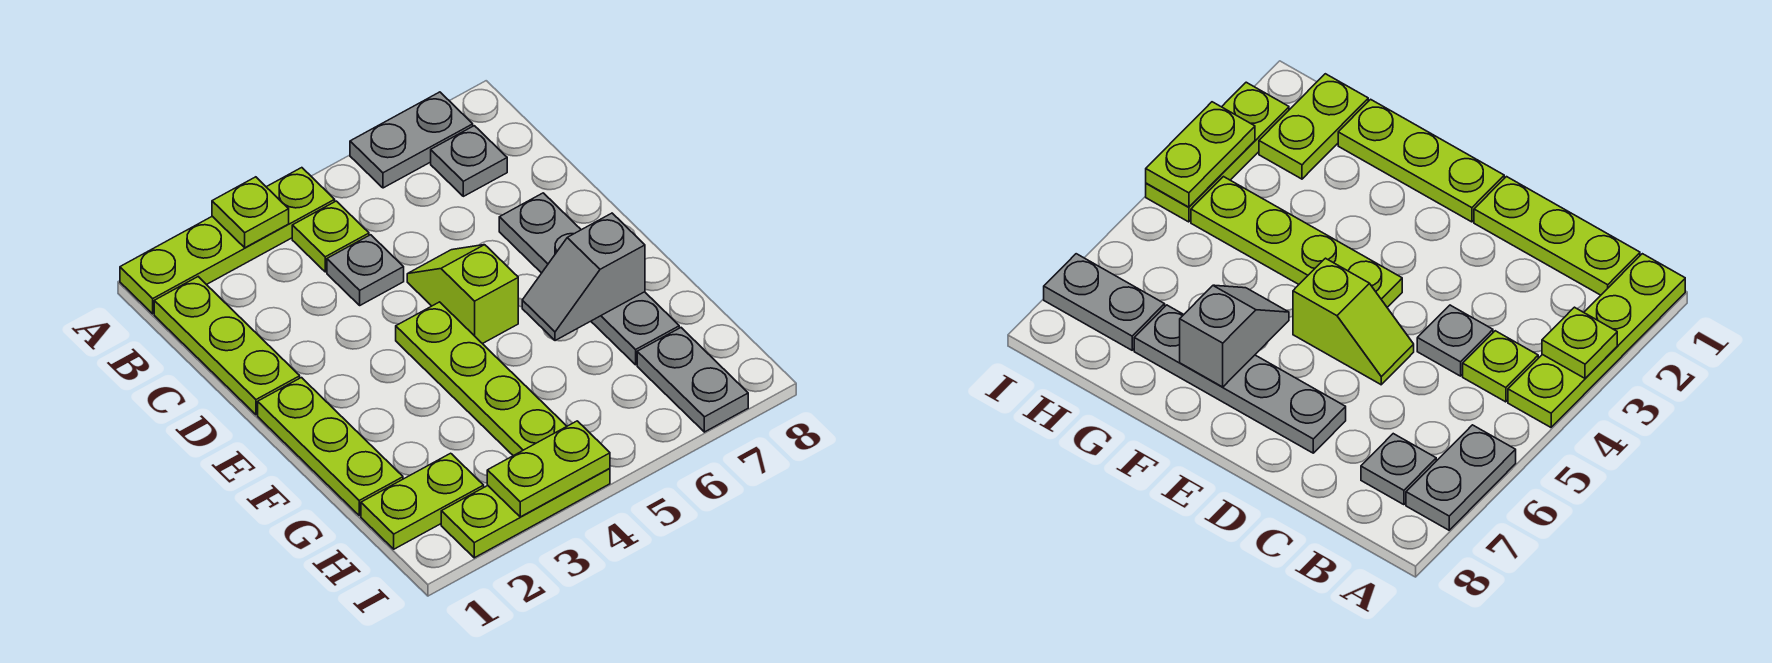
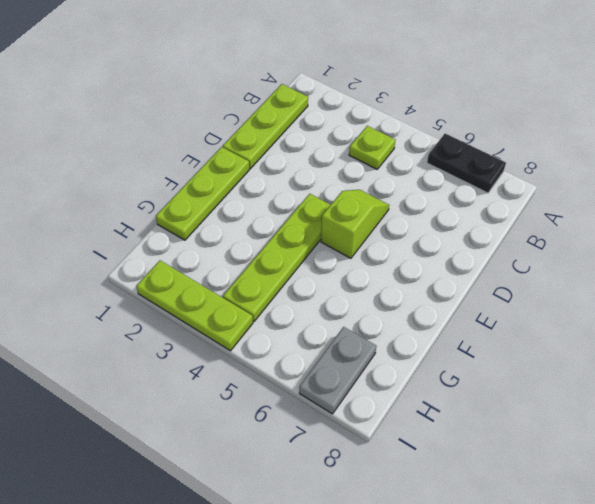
black 1x2 plate [427,134,506,193] -> grey 1x2 plate [350,92,473,188]
none -> lime 1x4 plate [120,168,335,314]
none -> grey 1x1 plate [431,126,507,196]
none -> grey 1x1 plate [327,235,404,305]

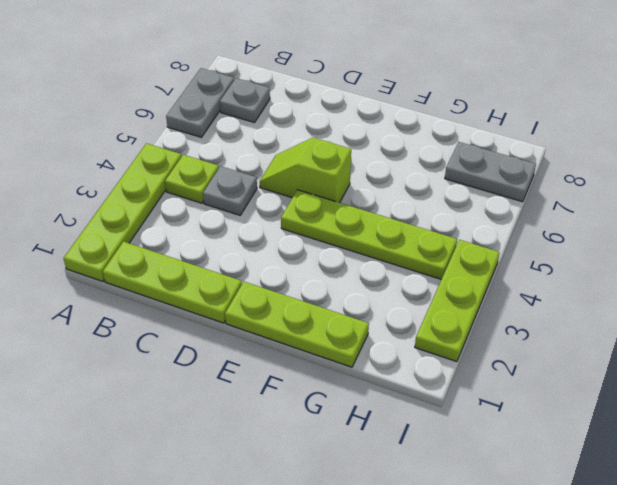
none -> grey 1x4 plate [499,193,679,365]
none -> lime 1x2 plate [361,453,484,549]
none -> lime 1x1 plate [212,177,289,248]

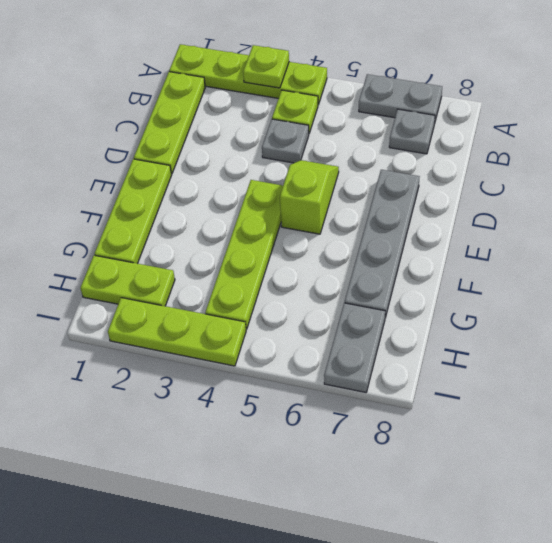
none -> grey 1x2 slope [522,213,645,341]
none -> lime 1x2 plate [487,421,610,517]

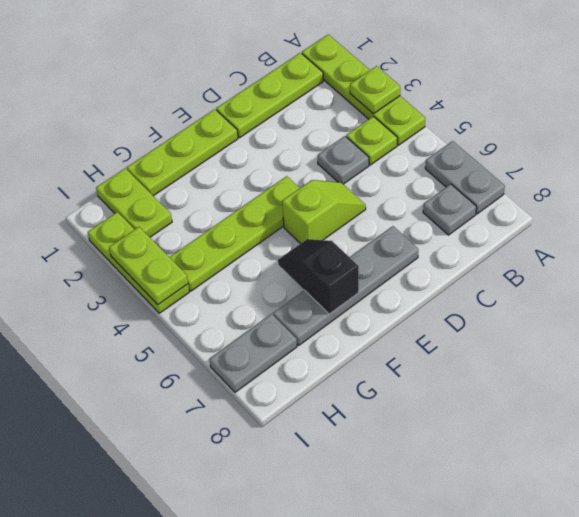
black 1x2 slope [278,239,359,314] -> grey 1x2 slope [522,213,645,341]

